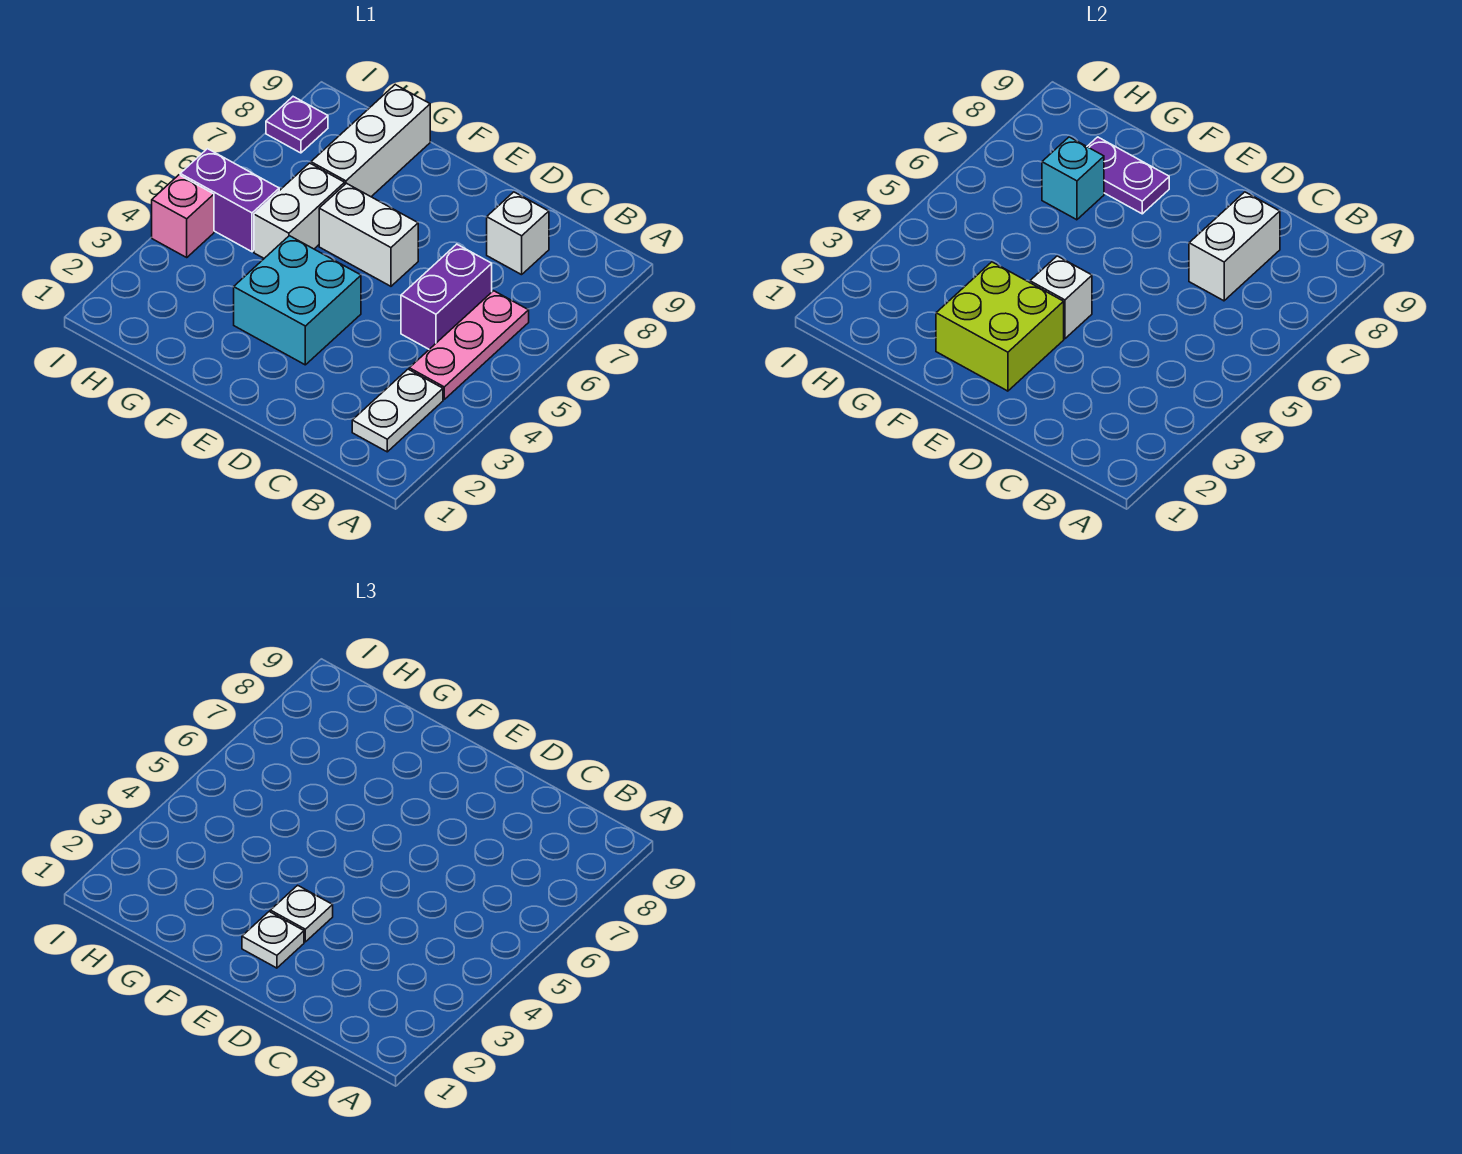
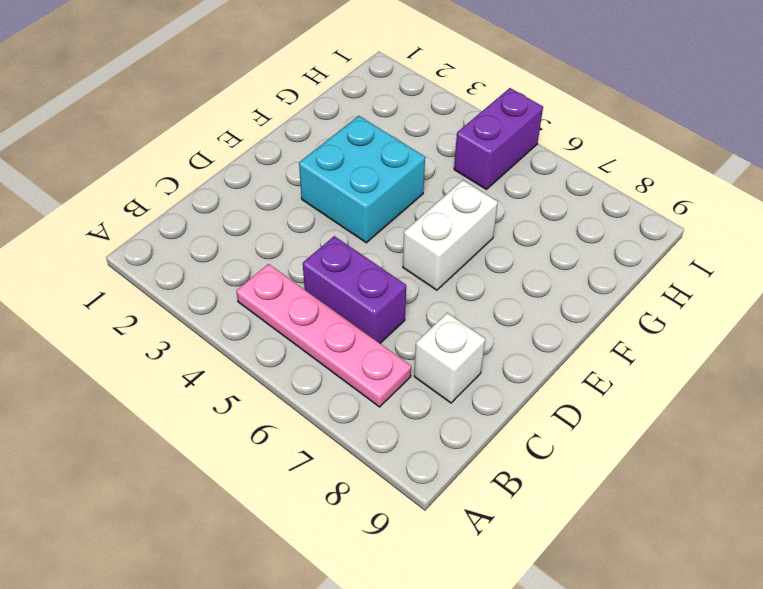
pink 1x4 plate [236,264,411,407] -> pink 1x3 plate [409,291,529,399]
none -> white 1x2 plate [352,369,443,452]
none -> white 1x2 brick [254,163,345,258]
none -> white 1x3 brick [311,85,430,197]

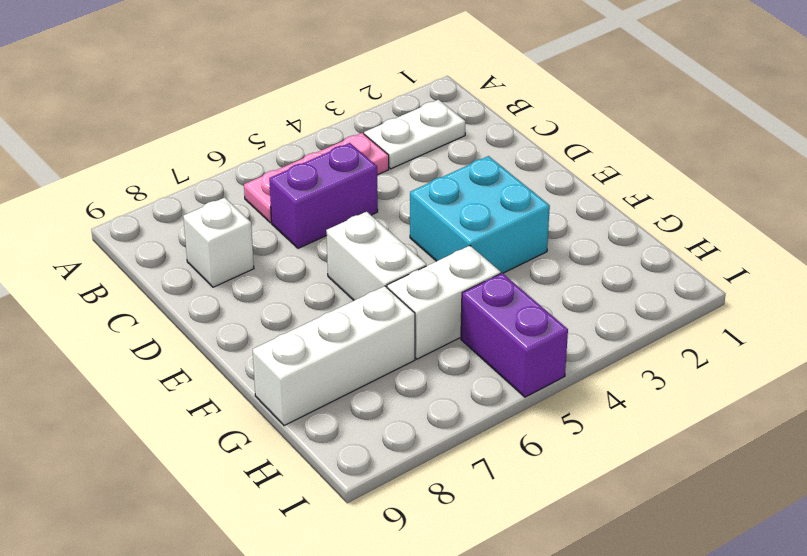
none -> pink 1x1 brick [152,175,214,257]
none -> purple 1x1 plate [266,97,328,153]
none -> white 1x2 brick [1189,192,1280,301]

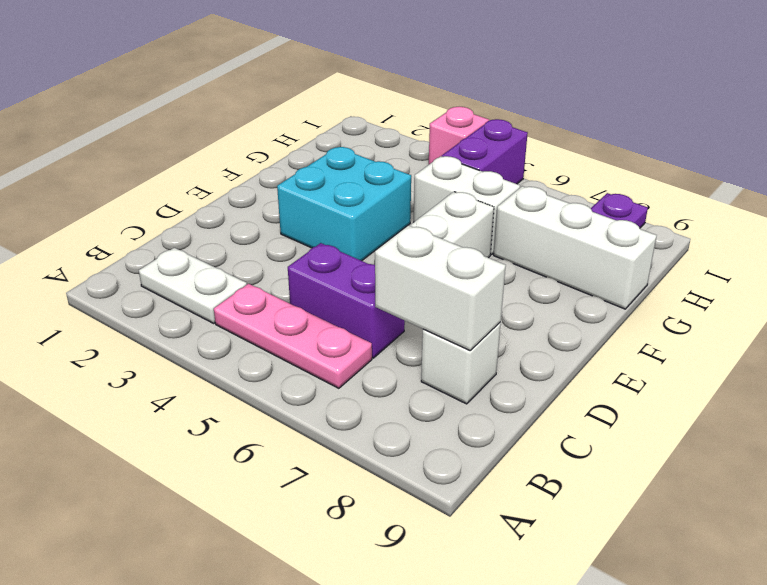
none -> lime 2x2 brick [936,262,1064,391]
none -> white 1x1 brick [1030,256,1092,339]
none -> purple 1x2 plate [1087,137,1169,214]

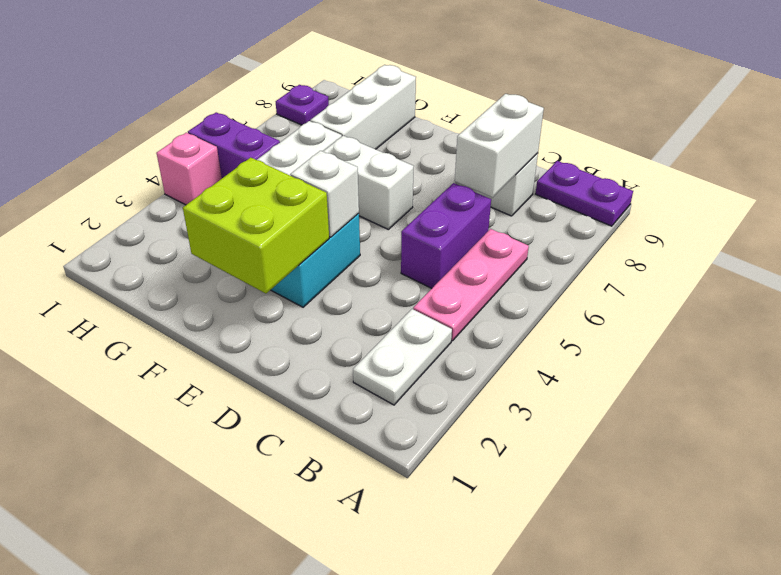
purple 1x2 plate [536,161,633,226] -> purple 1x2 plate moved to [1087,137,1169,214]
none -> cyan 1x1 brick [1042,137,1104,220]
none -> white 1x1 plate [242,912,304,968]
none -> white 1x1 plate [270,885,333,942]

